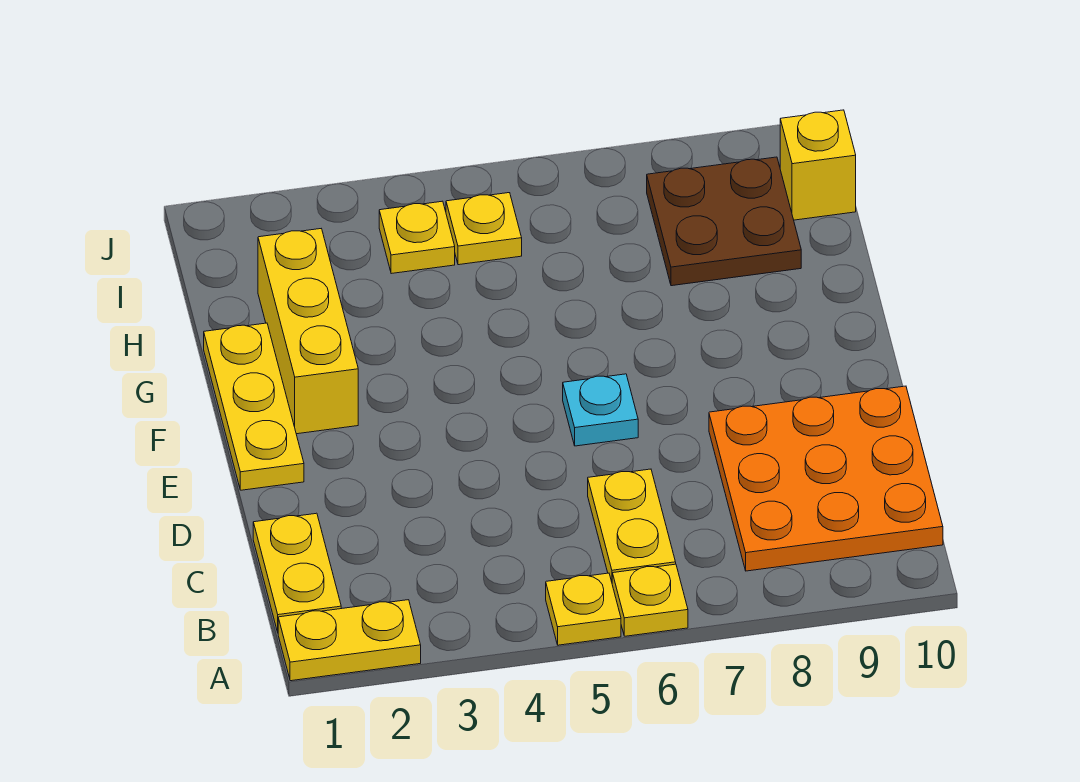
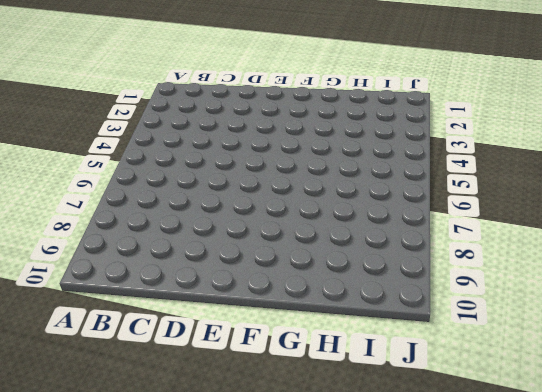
none -> yellow 1x2 plate [278,600,421,681]
none -> yellow 1x1 plate [546,573,621,645]
none -> yellow 1x1 plate [612,564,688,636]

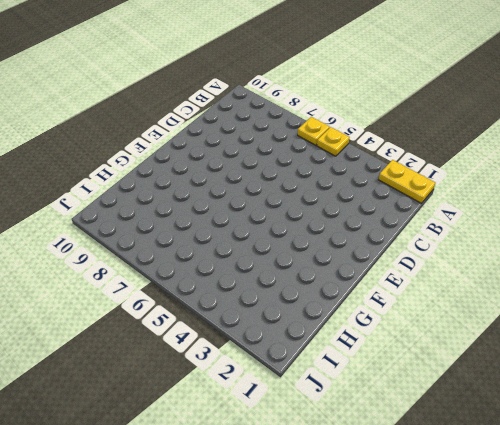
none -> yellow 1x2 plate [253,513,341,632]
none -> yellow 1x2 plate [588,469,676,582]
none -> orange 3x3 plate [709,386,943,571]

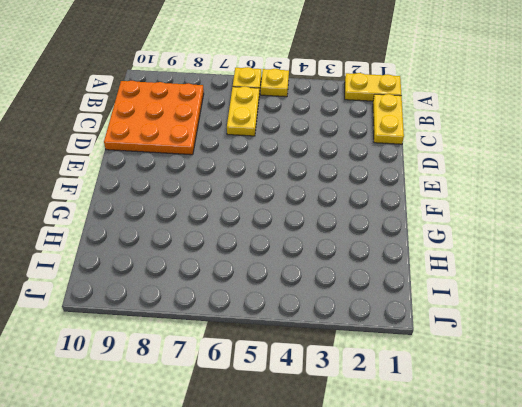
none -> yellow 1x3 plate [204,323,304,490]
none -> cyan 1x1 plate [563,374,638,446]
none -> yellow 1x3 brick [258,229,358,434]

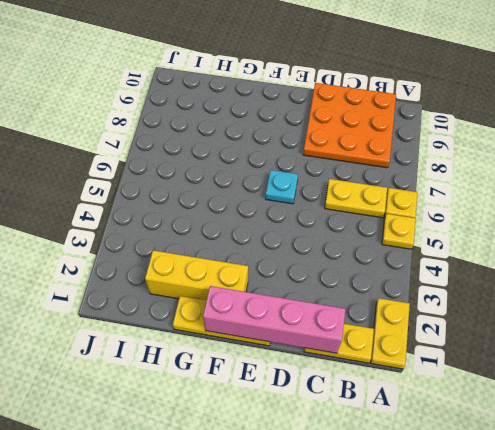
pink 1x4 brick [203,286,346,353] -> none
none -> brown 2x2 plate [647,157,801,286]
none -> yellow 1x1 plate [379,201,455,274]
none -> yellow 1x1 plate [446,193,522,265]

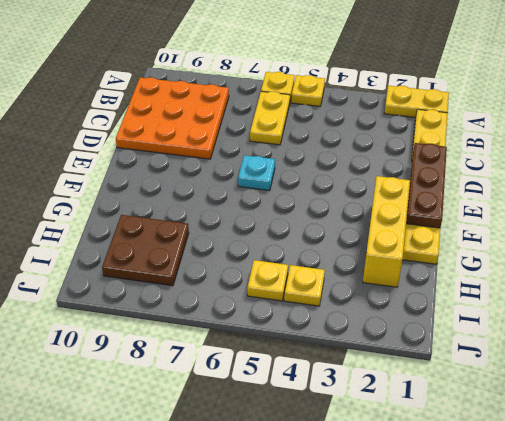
brown 1x3 plate [406,143,447,228] -> none
none -> yellow 1x1 brick [780,110,856,220]

